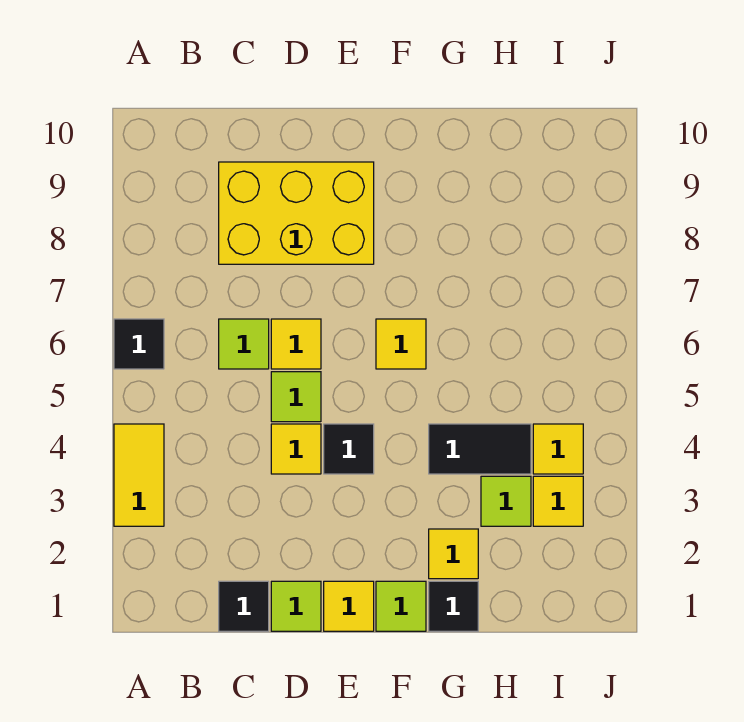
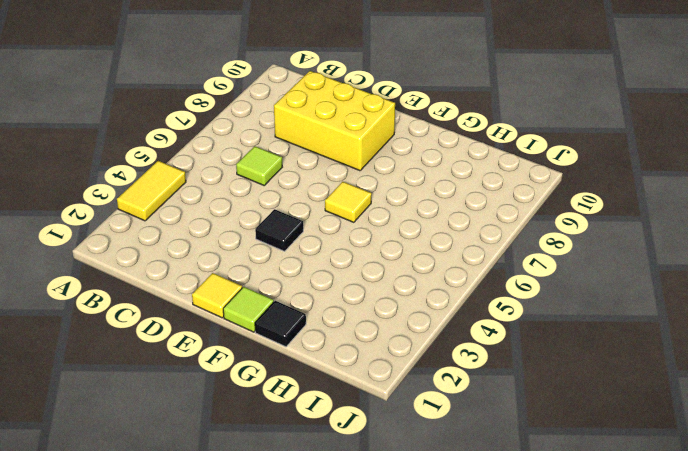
none -> black 1x1 tile [114,319,164,369]
none -> black 1x1 tile [219,581,269,631]
none -> lime 1x1 tile [271,581,321,631]

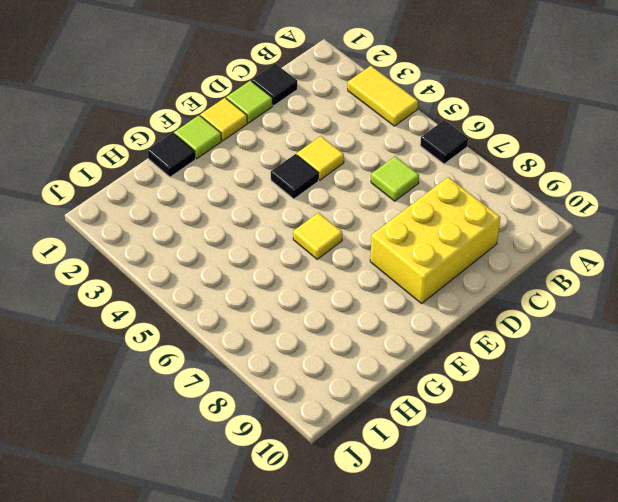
none -> lime 1x1 tile [271,372,321,422]
none -> yellow 1x1 tile [271,319,321,369]
none -> yellow 1x1 tile [429,529,478,579]

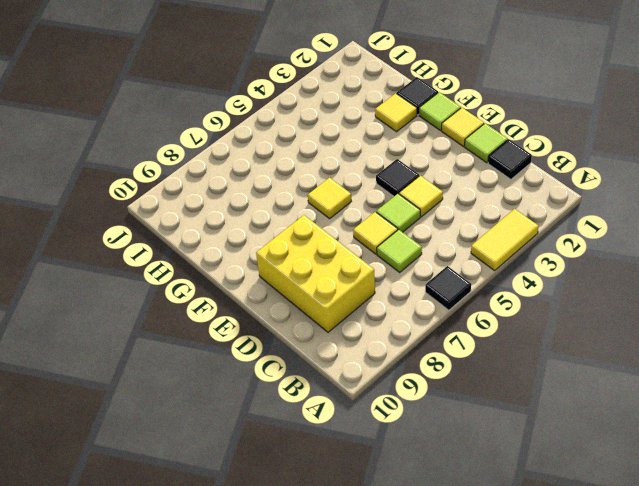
none -> black 1x2 tile [429,424,531,474]
none -> lime 1x1 tile [481,476,531,526]
none -> yellow 1x1 tile [533,476,583,526]

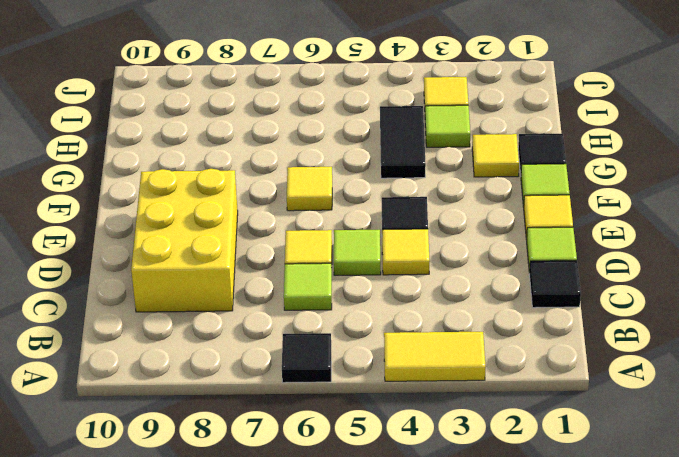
none -> yellow 1x1 tile [533,424,583,474]

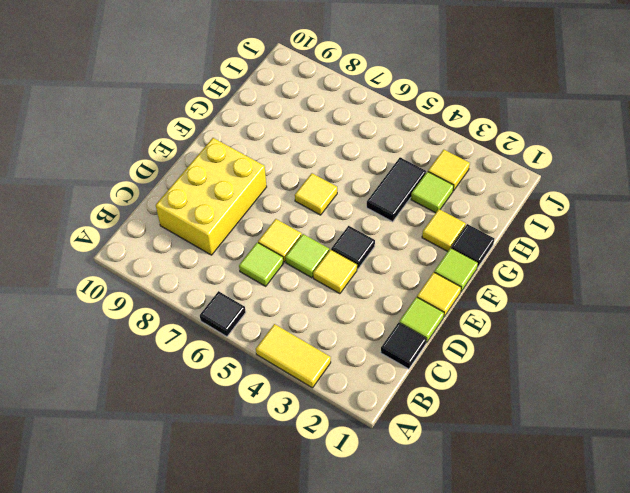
none -> yellow 1x1 tile [533,424,583,474]

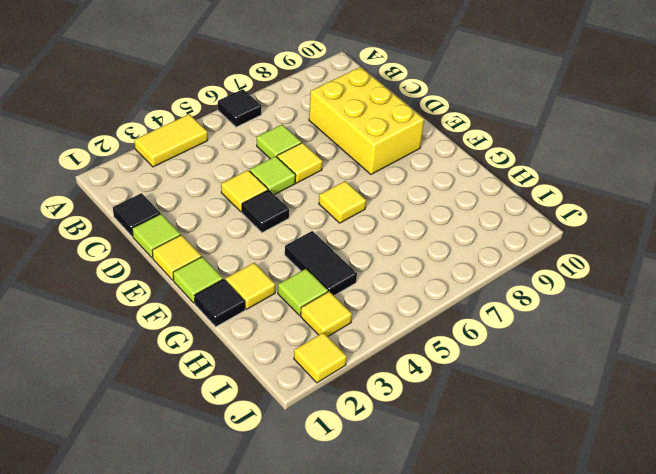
yellow 1x1 tile [294,332,347,383] -> yellow 1x1 tile moved to [533,424,583,474]

